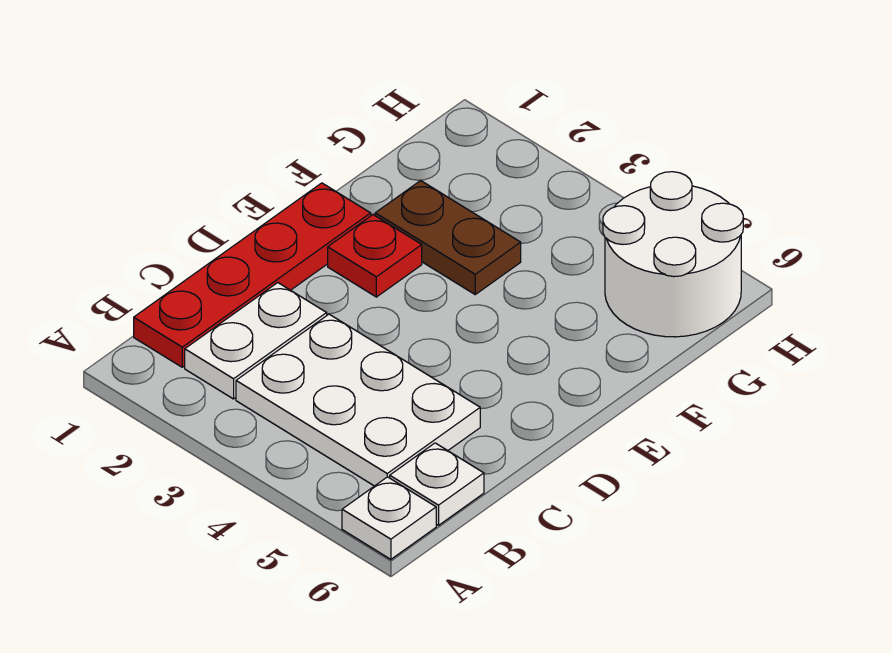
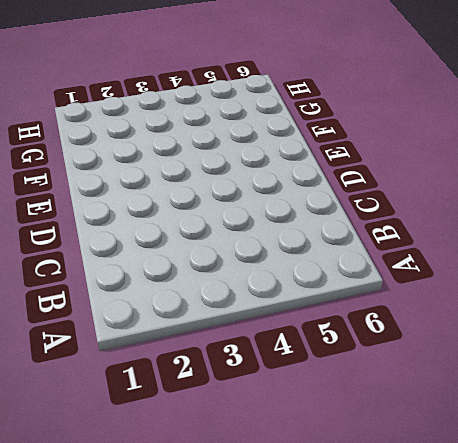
none -> white 1x1 plate [342,477,436,559]
none -> red 1x4 plate [134,183,371,367]

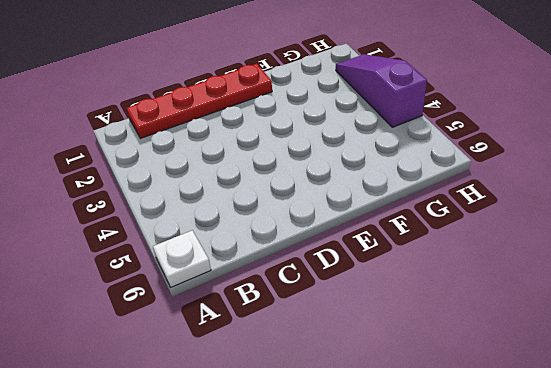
purple 1x3 slope [336,54,427,127] -> none
none -> white 1x2 plate [185,283,327,399]
none -> white 2x3 plate [236,314,480,486]

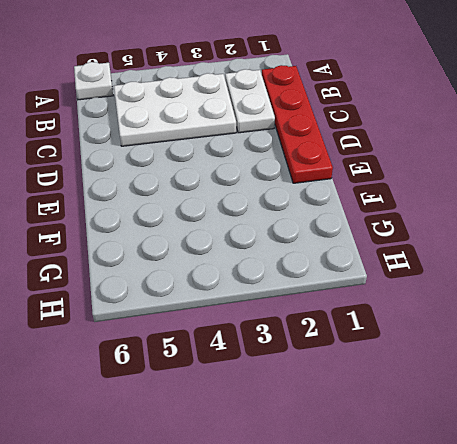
none -> white 1x1 plate [390,443,484,525]
none -> red 1x1 plate [328,215,422,297]

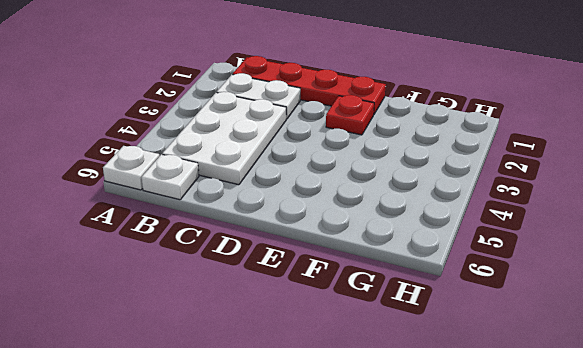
none -> brown 1x2 plate [375,181,521,294]
none -> white 2x2 round brick [603,172,743,337]

